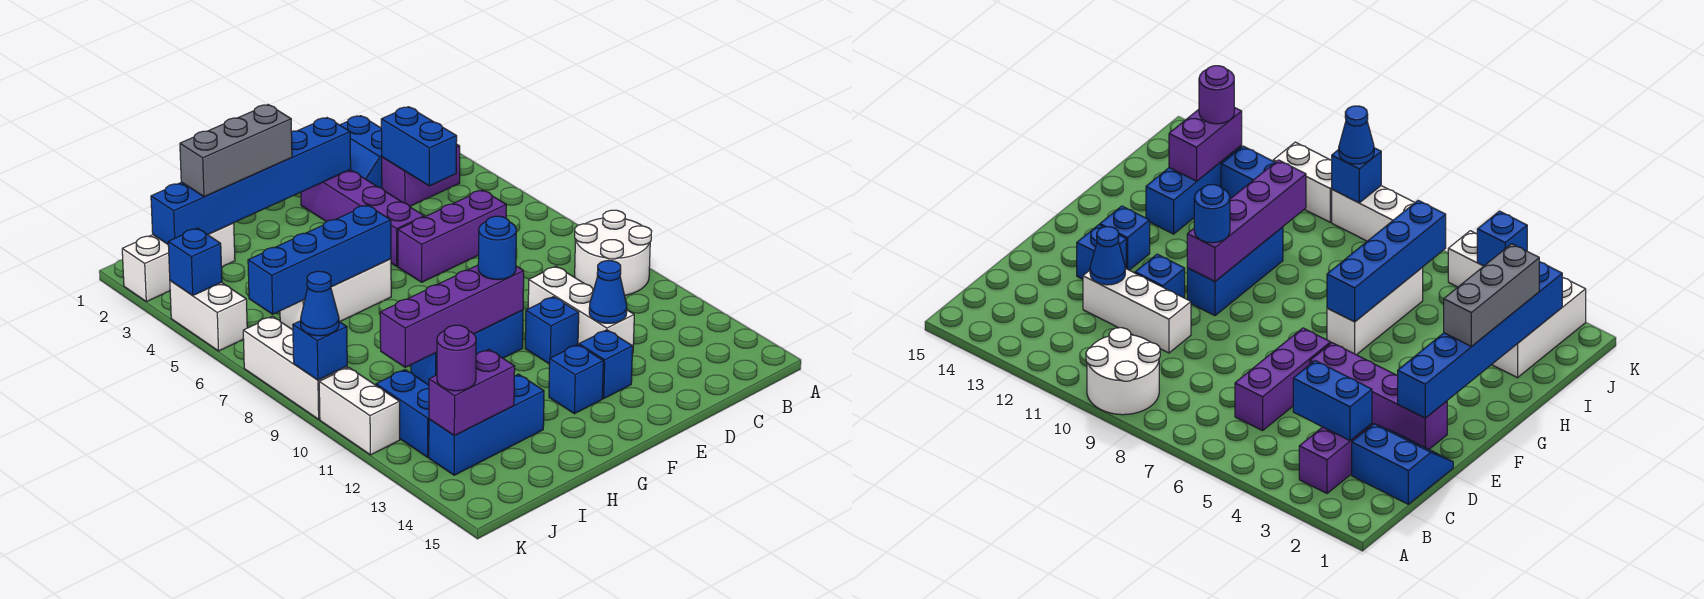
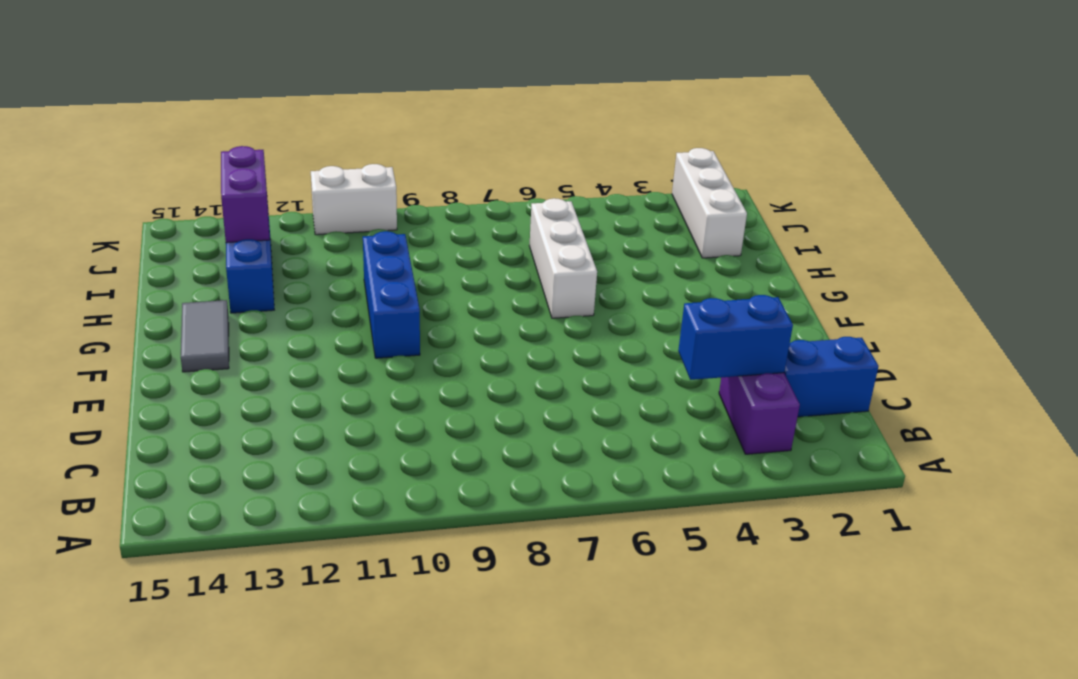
grey 1x2 tile [181,300,229,372] -> none
none -> white 2x2 round brick [575,210,652,295]
none -> purple 1x3 brick [398,190,506,282]
none -> white 1x3 brick [528,266,634,353]

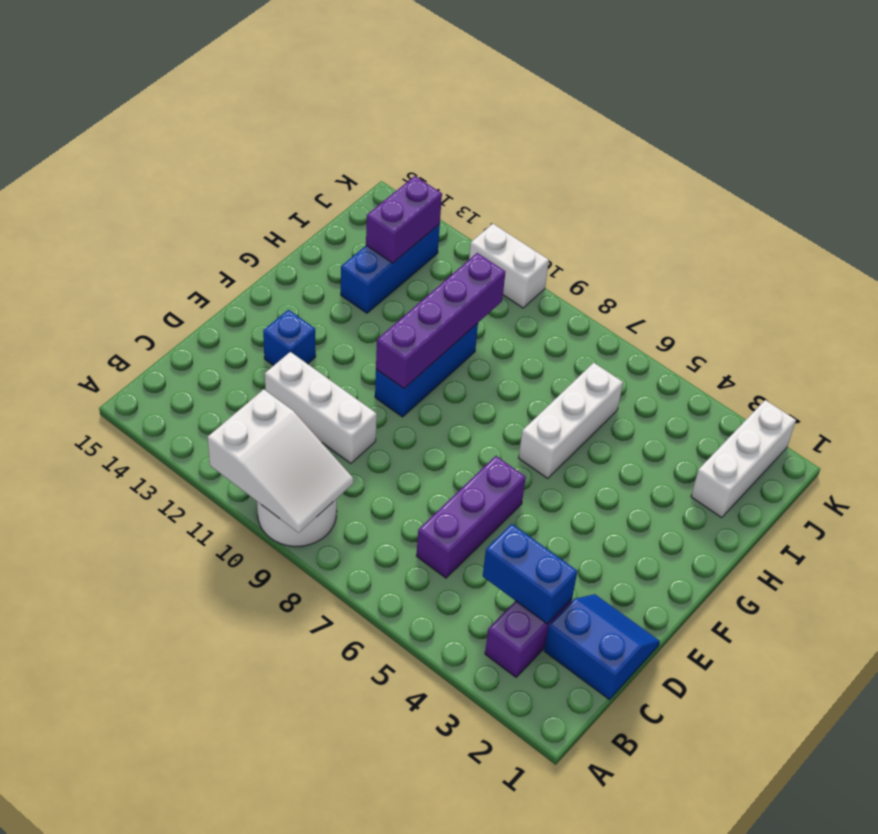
white 2x3 slope [208,389,353,533] -> none
none -> purple 1x4 brick [301,170,424,266]
none -> blue 1x1 brick [525,297,579,364]
none -> blue 1x1 brick [549,345,603,414]

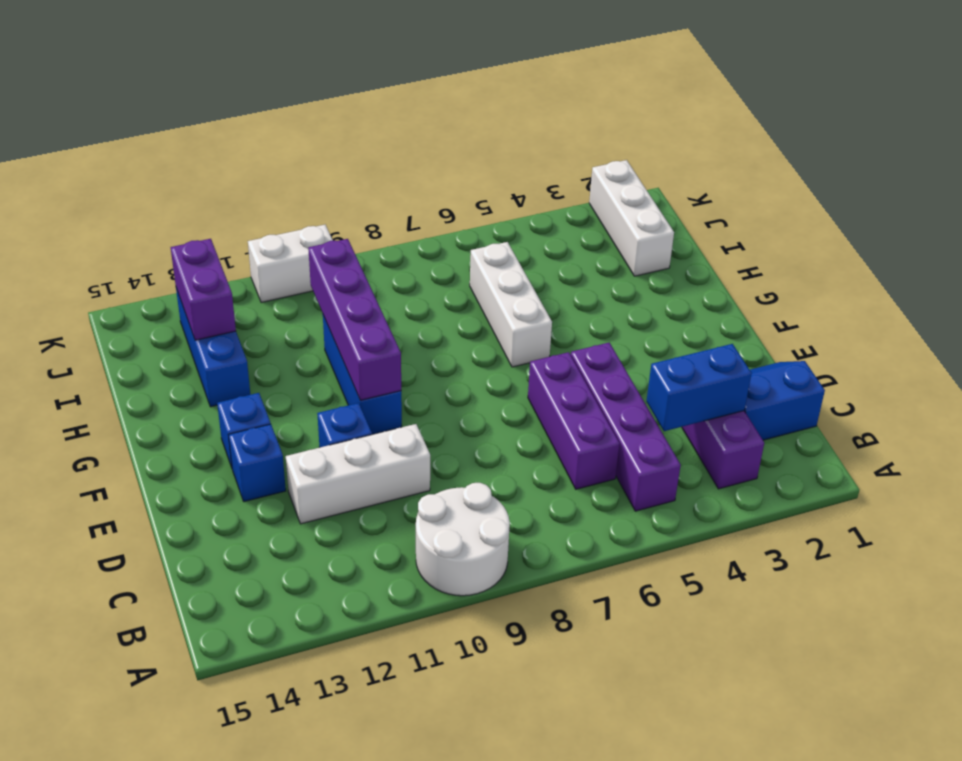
purple 1x4 brick [571,343,681,511] -> purple 1x4 brick turned to [301,170,424,266]
none -> blue 1x2 brick [376,370,429,457]
none -> white 1x2 brick [170,281,247,351]
none -> white 1x3 brick [243,316,347,419]

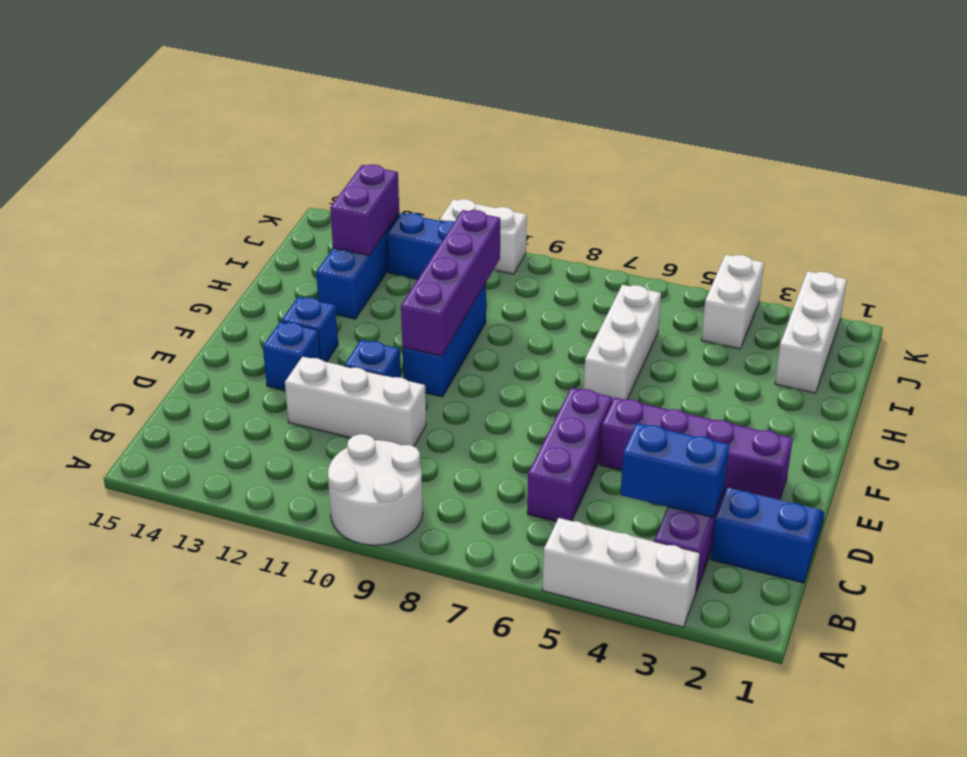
white 1x3 brick [542,518,700,627] -> white 1x3 brick moved to [243,316,347,419]
white 1x2 brick [701,255,764,349] -> white 1x2 brick turned to [170,281,247,351]
none -> blue 1x1 cone [589,261,627,323]
none -> blue 1x6 brick [151,118,351,244]
none -> blue 1x4 brick [248,205,391,314]

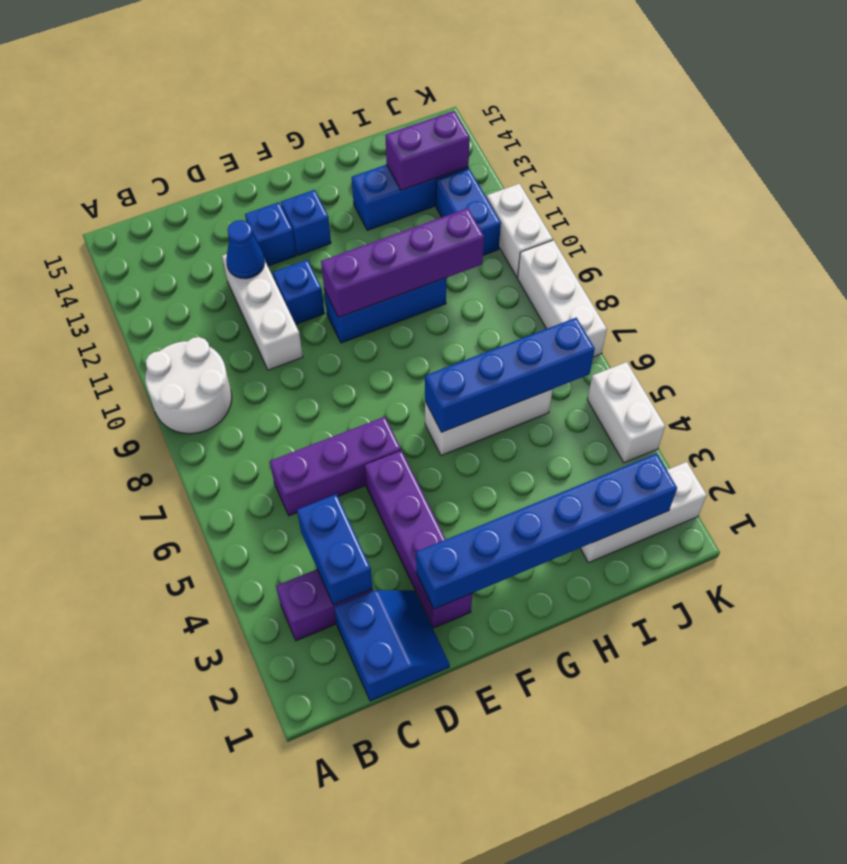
none -> blue 1x1 brick [168,228,222,296]
none -> blue 1x1 brick [293,321,347,380]
none -> blue 1x1 round brick [478,216,516,280]

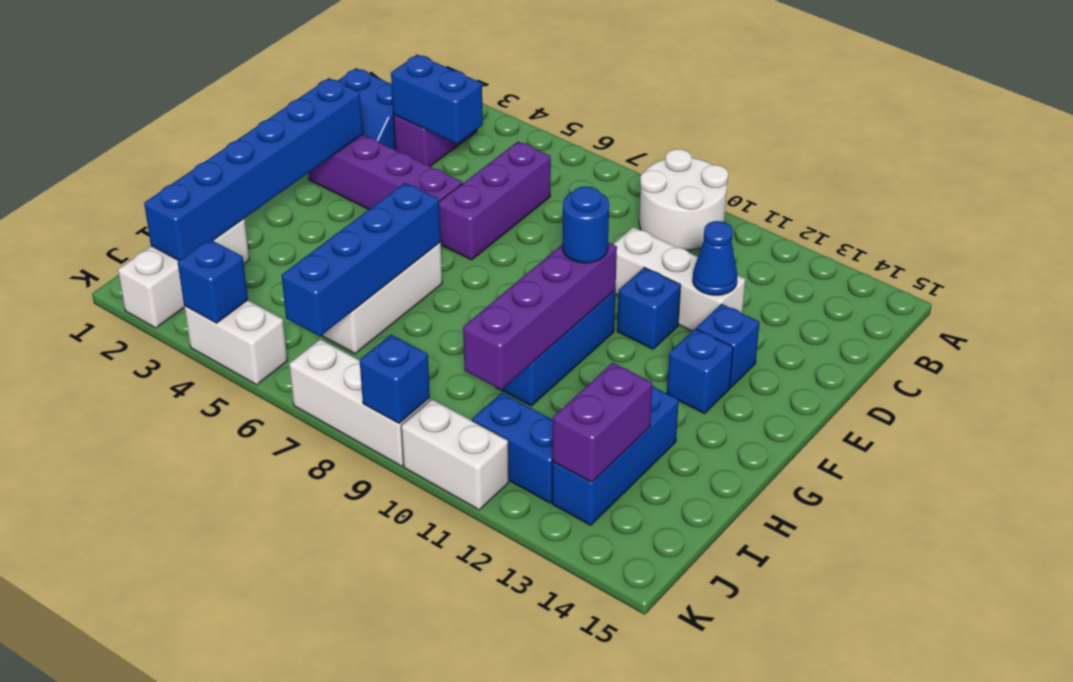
none -> grey 1x3 brick [180,105,292,197]
none -> purple 1x1 round brick [437,325,476,391]
none -> blue 1x1 cone [301,271,339,336]

